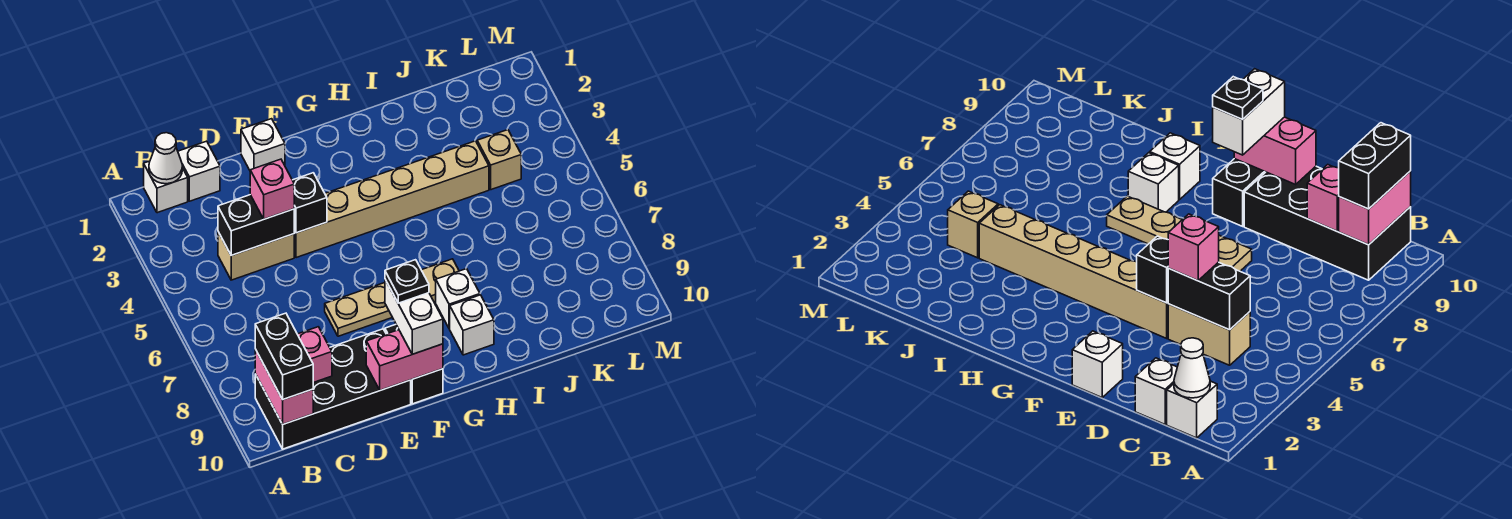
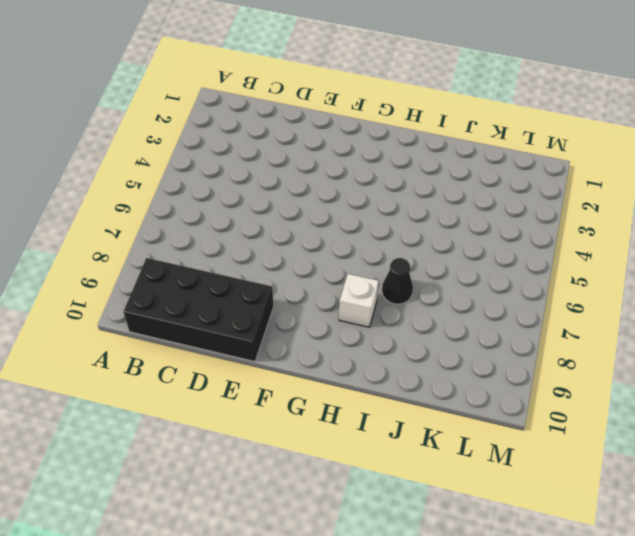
black 1x1 cone [382,258,413,304] -> none
none -> white 1x1 brick [144,161,188,213]
none -> white 1x1 brick [178,141,220,201]
none -> tan 1x2 brick [218,232,294,280]

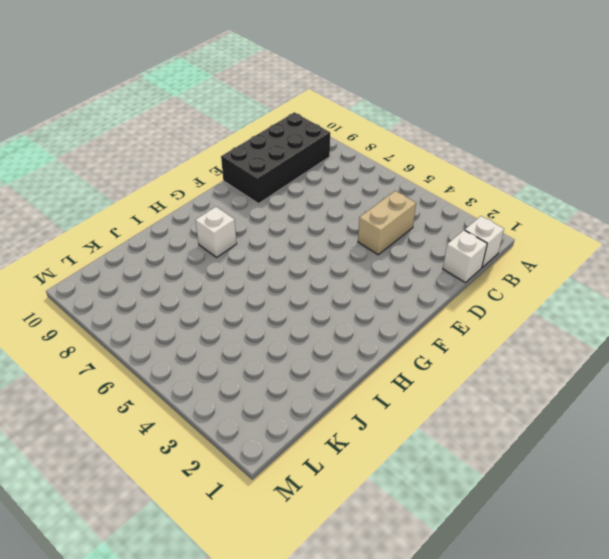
none -> white 1x1 brick [241,119,285,170]
none -> tan 1x6 brick [294,141,489,258]
none -> tan 1x4 plate [325,259,459,336]

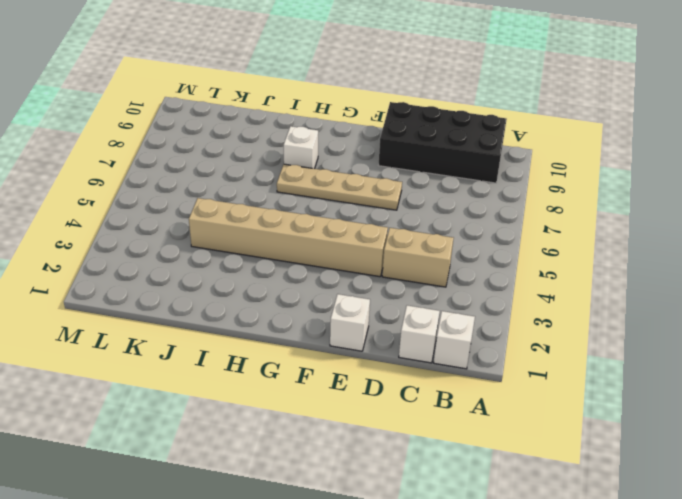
none -> black 1x2 brick [385,325,443,404]
none -> white 1x1 brick [450,295,494,355]
none -> tan 1x1 brick [477,130,521,190]

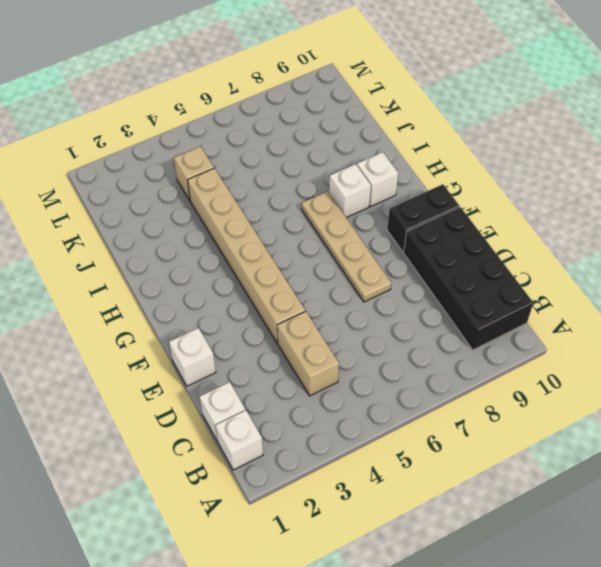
none -> white 1x1 cone [149,133,182,184]
none -> pink 1x2 brick [255,349,313,424]
none -> black 1x2 brick [218,195,295,255]

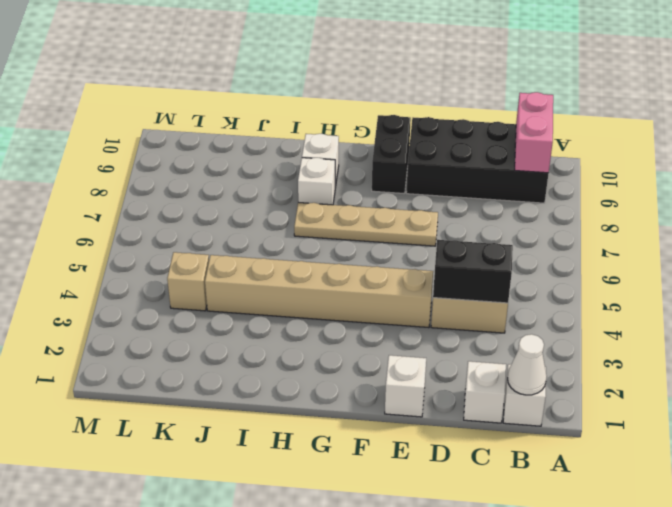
none -> pink 1x1 brick [298,327,332,383]
none -> black 1x1 brick [293,173,327,233]
none -> pink 1x2 brick [366,330,443,390]

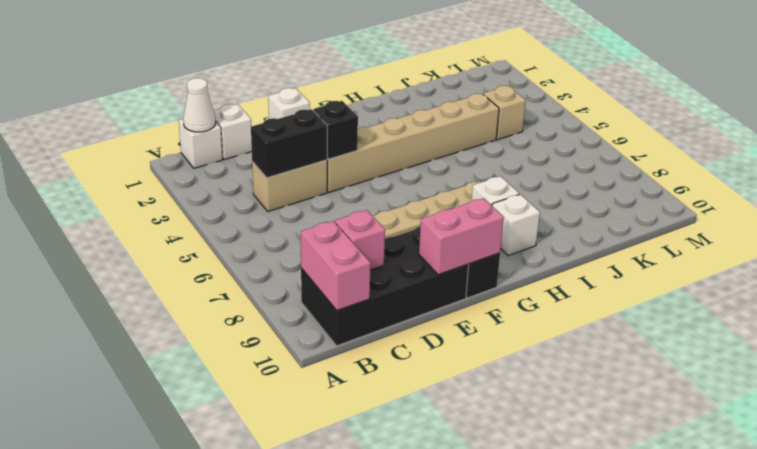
none -> black 1x2 brick [255,313,313,399]
none -> pink 1x1 brick [250,159,294,219]
none -> white 1x2 brick [385,280,443,354]

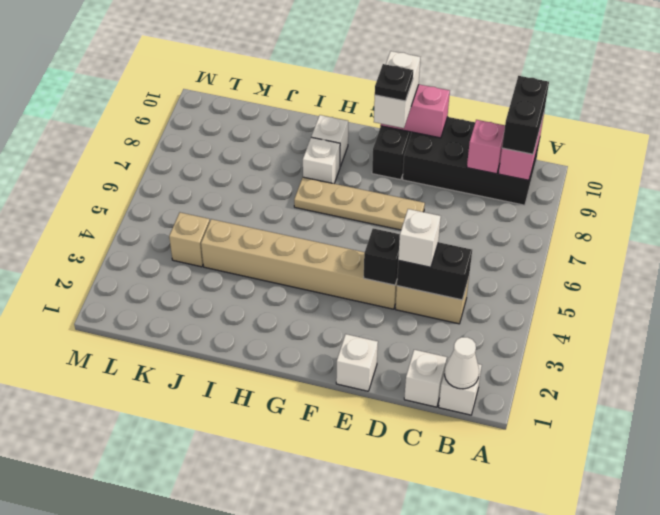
white 1x1 brick [398,209,441,267] -> pink 1x1 brick [250,159,294,219]

